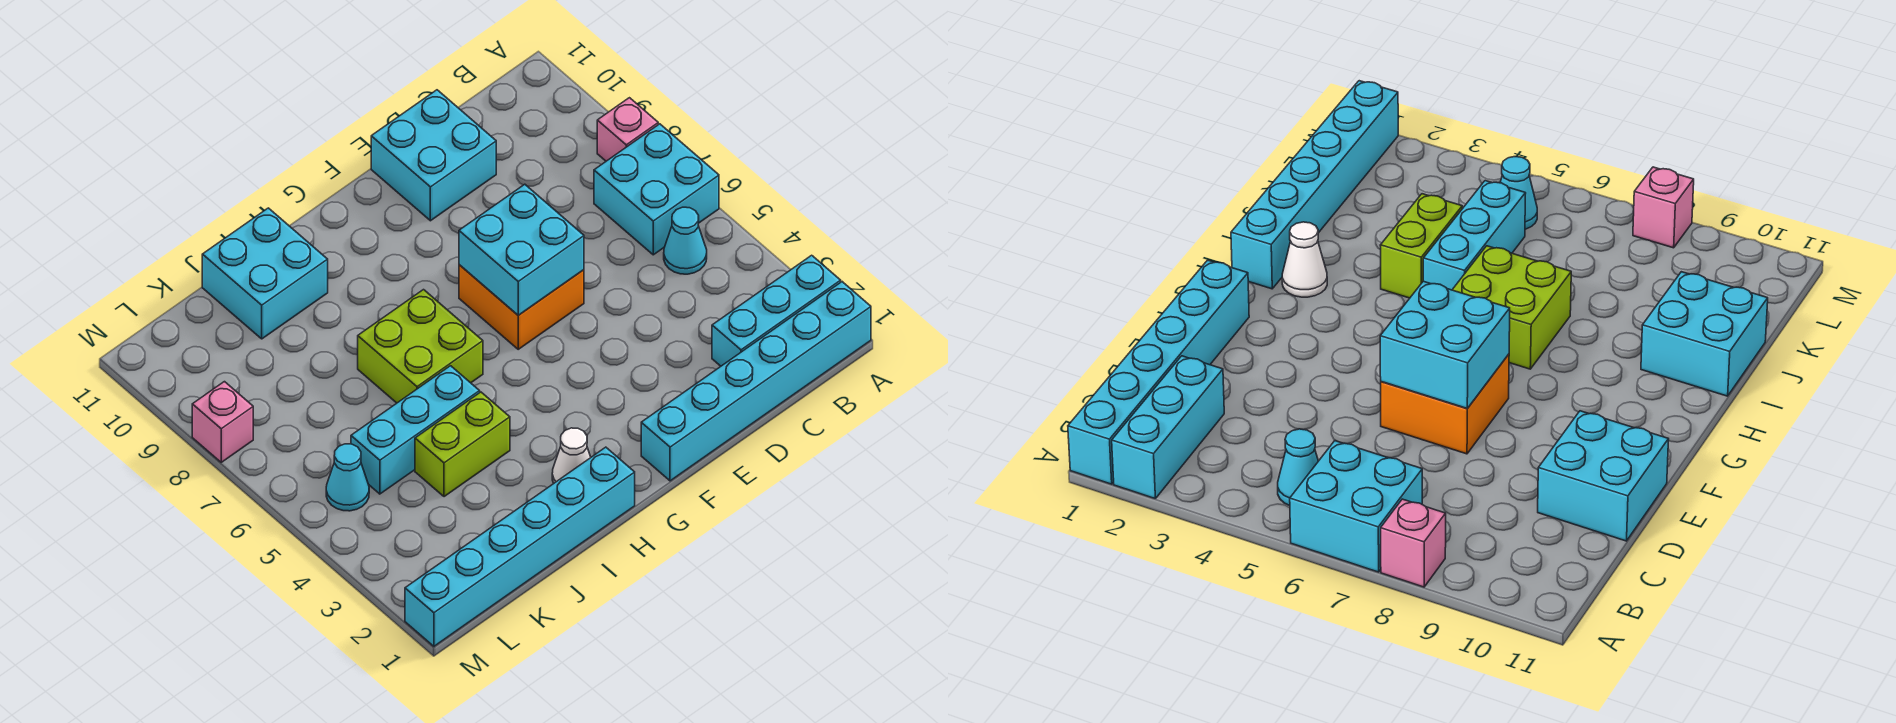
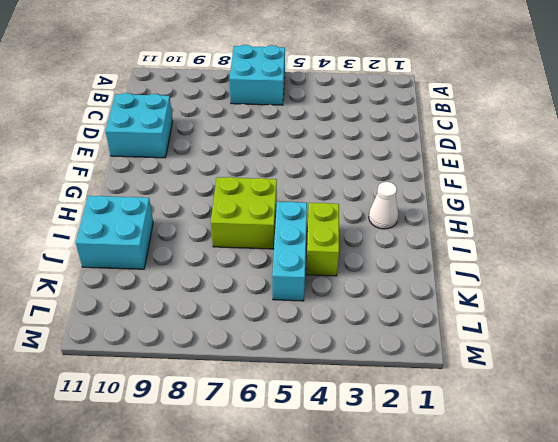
none -> cyan 1x6 brick [641,282,871,481]
none -> cyan 1x3 brick [712,255,841,366]
none -> pink 1x1 brick [597,98,658,161]

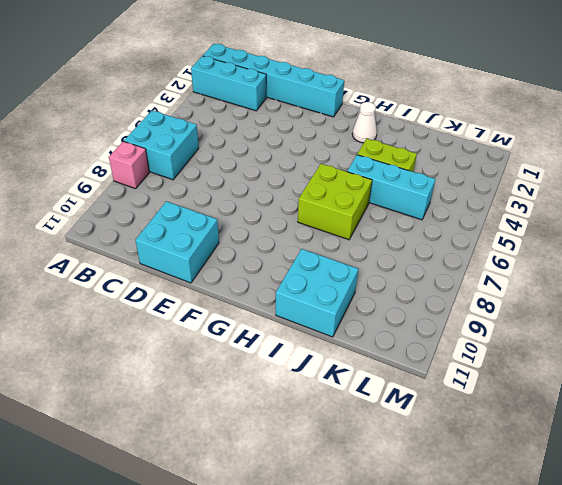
none -> cyan 1x1 cone [664,207,707,274]
none -> orange 2x2 brick [459,265,584,349]
none -> cyan 1x6 brick [405,447,635,646]

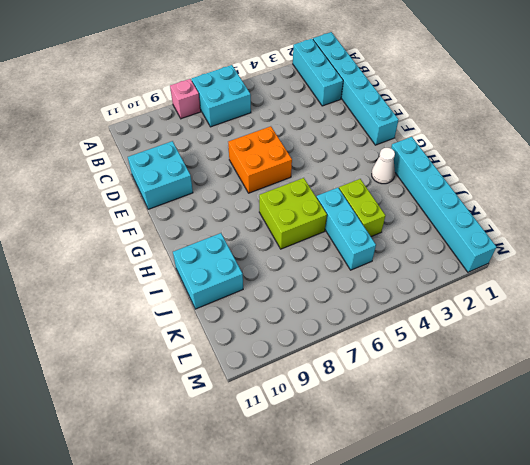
none -> cyan 1x1 cone [664,207,707,274]
none -> cyan 1x1 cone [326,444,369,511]
none -> pink 1x1 brick [192,382,253,462]

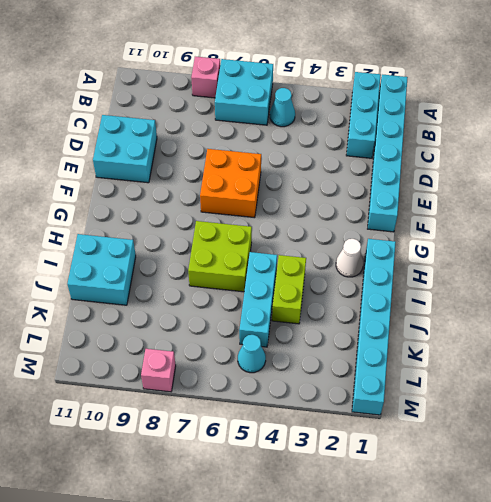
none -> cyan 2x2 brick [459,184,584,315]

